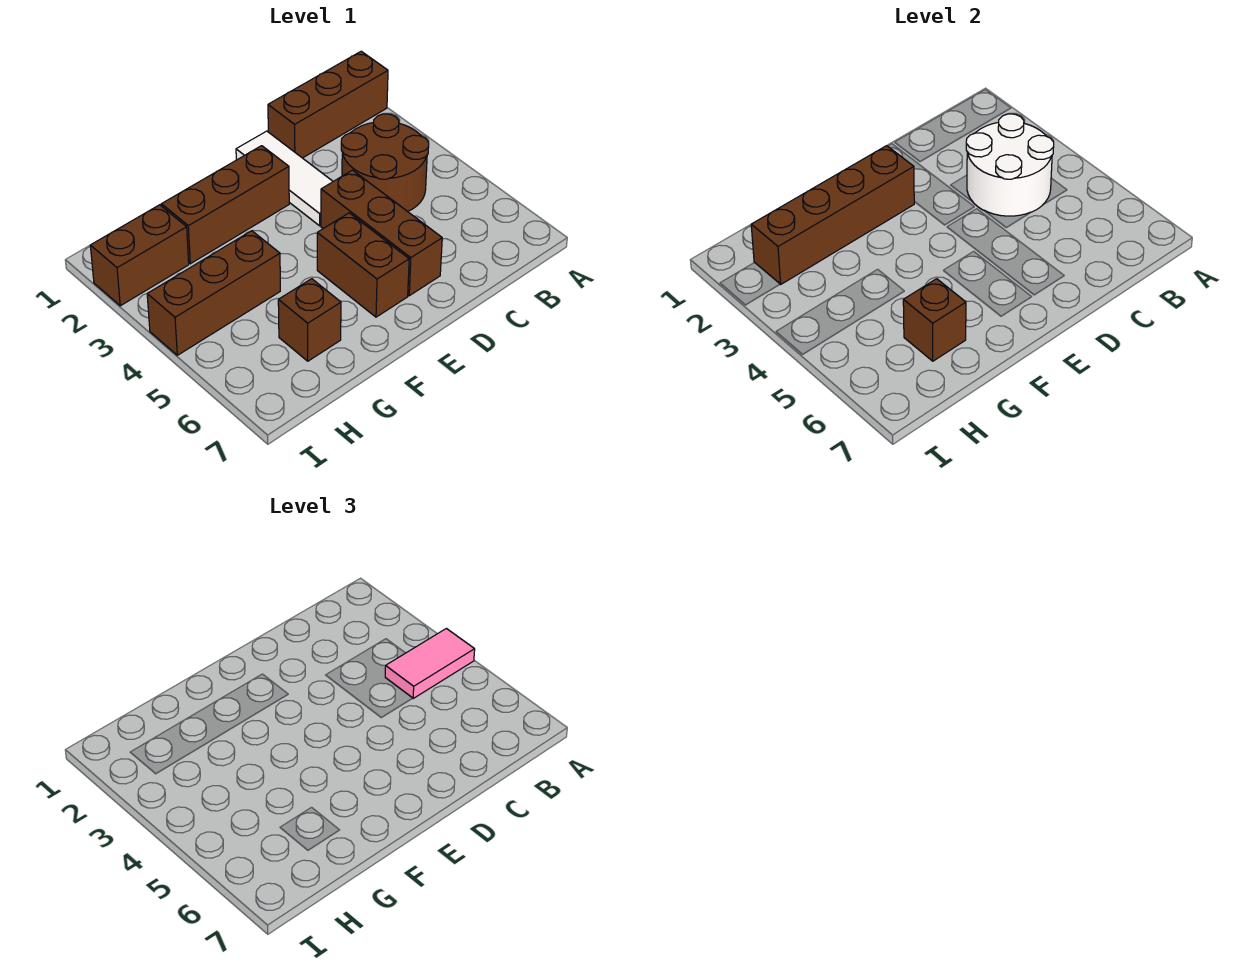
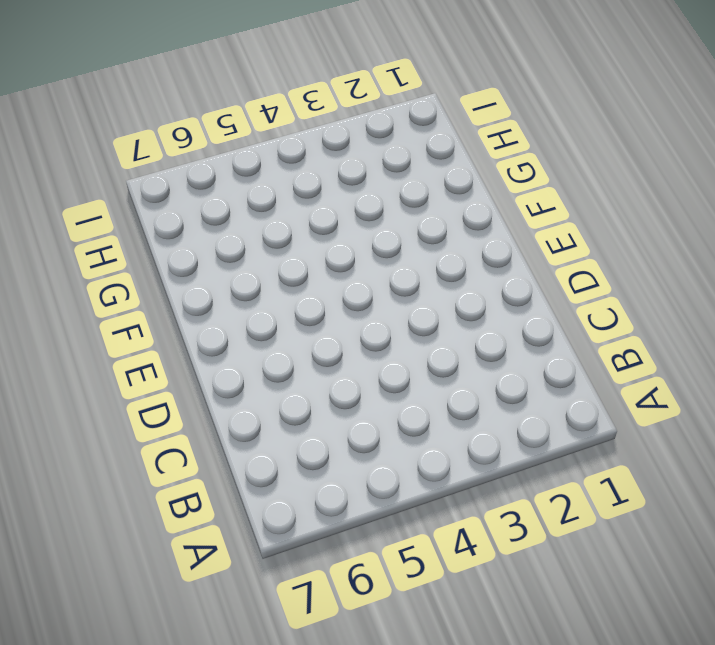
none -> brown 1x3 brick [268,51,388,158]
none -> brown 2x2 round brick [341,114,429,212]
none -> white 1x3 tile [236,131,333,226]

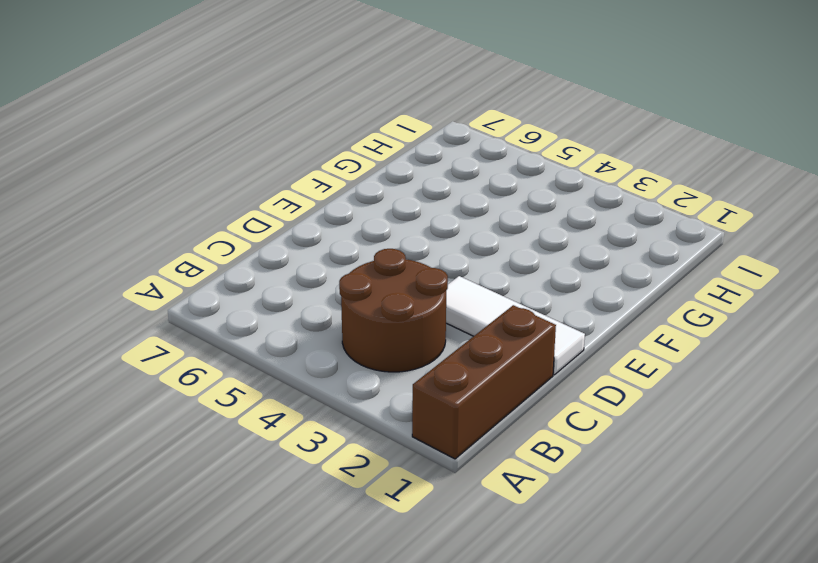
none -> brown 1x3 brick [321,170,442,296]
none -> brown 1x3 brick [161,146,289,264]
none -> brown 1x2 brick [317,213,409,317]

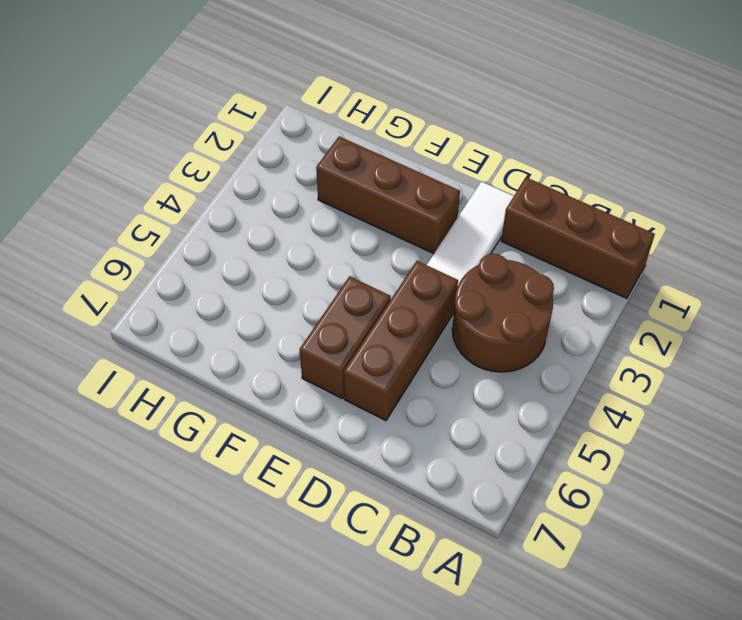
none -> brown 1x3 brick [147,231,280,355]
none -> brown 1x1 brick [278,279,341,361]
none -> brown 1x2 brick [90,205,189,306]

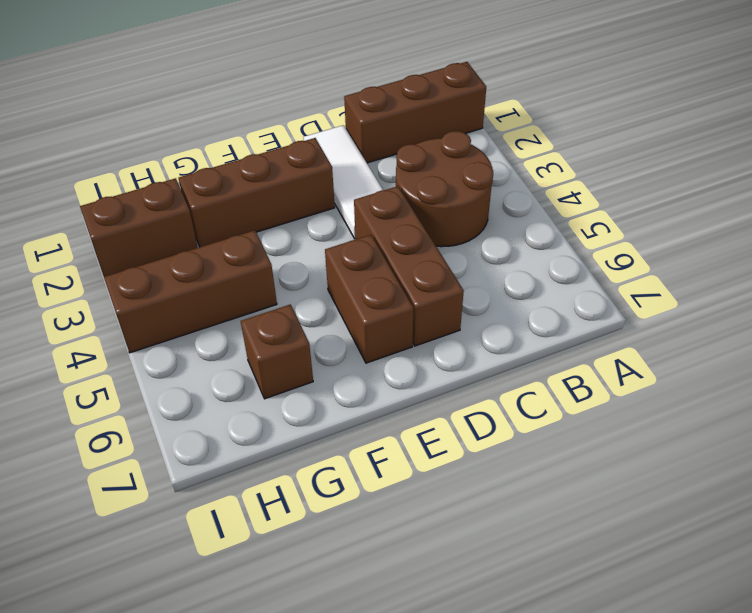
none -> white 2x2 round brick [966,114,1054,216]
none -> brown 1x4 brick [751,146,914,284]
none -> brown 1x1 brick [903,279,966,361]

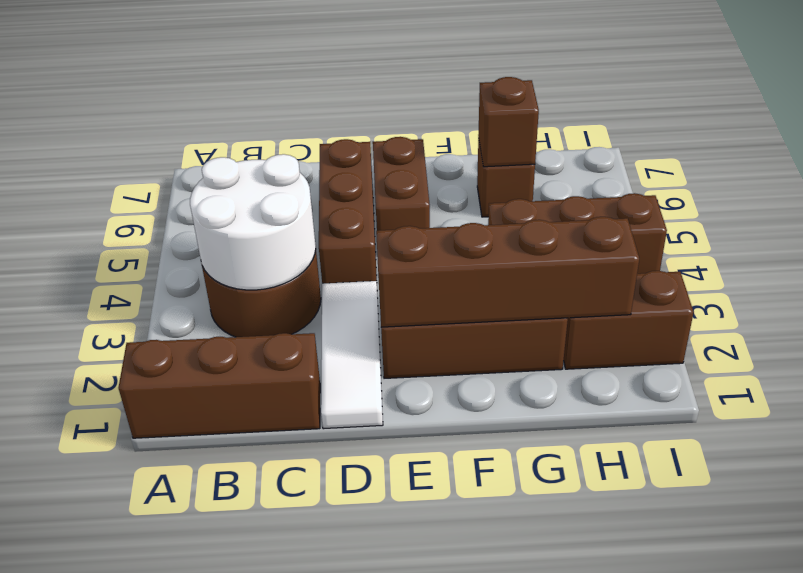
none -> pink 1x2 tile [385,629,475,698]

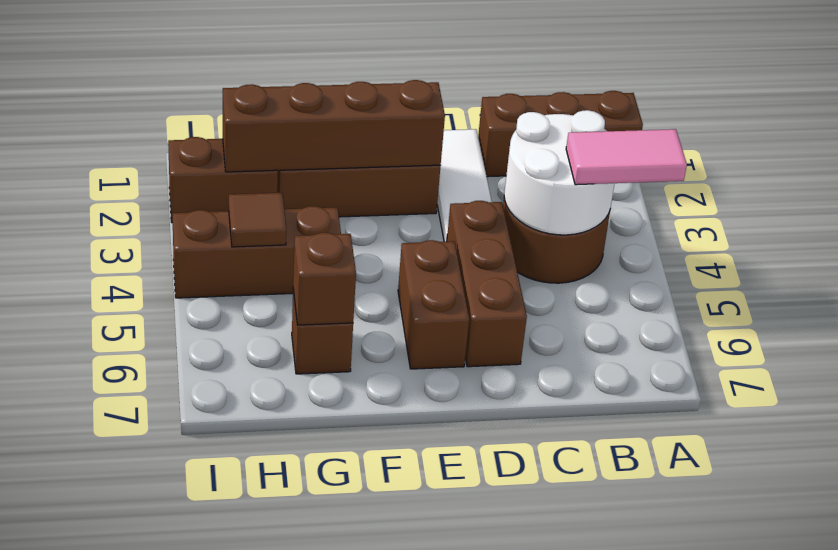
brown 1x1 tile [229,193,286,247] -> none

